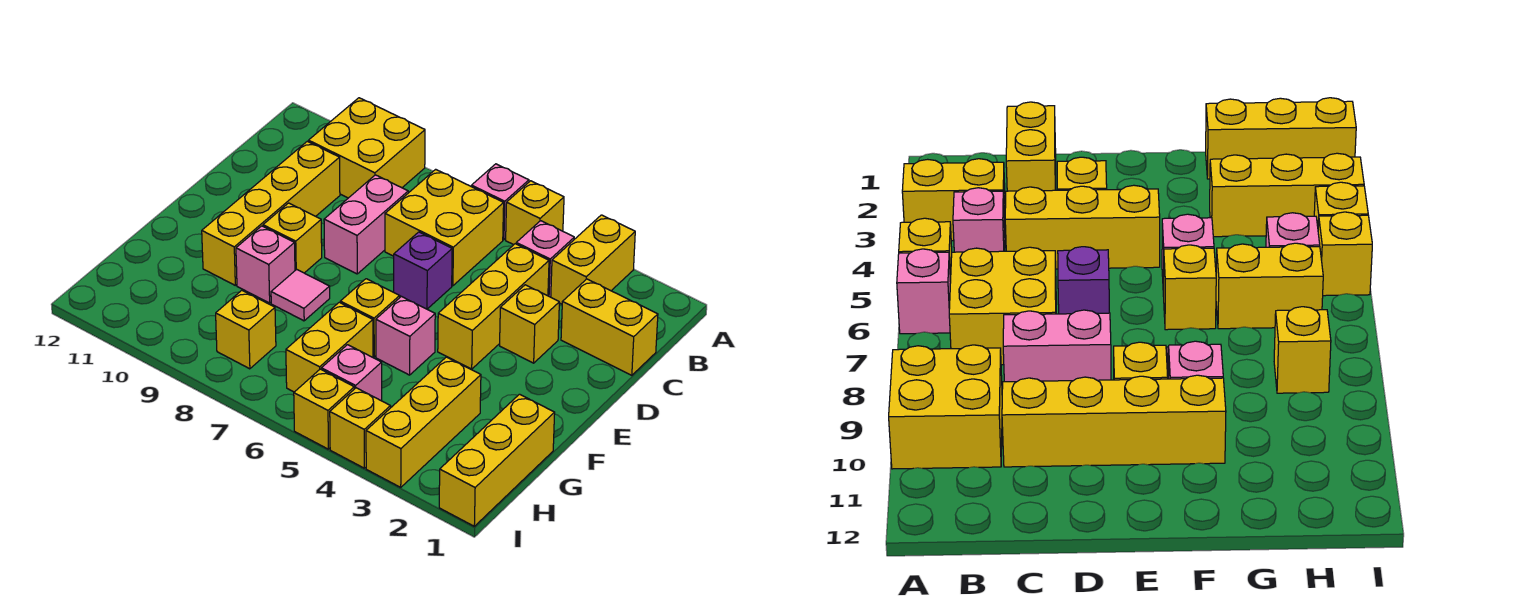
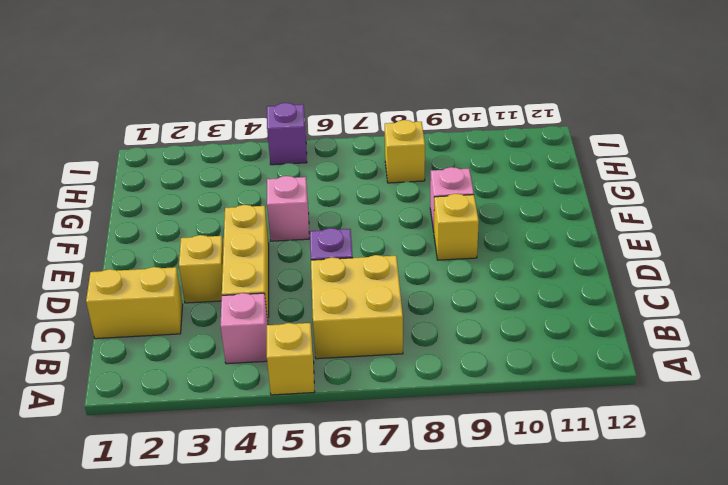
purple 1x1 brick [267,103,307,165] -> yellow 1x1 brick [294,369,354,449]
none -> yellow 1x2 brick [551,215,635,304]
none -> pink 1x1 brick [472,164,529,240]
none -> yellow 2x2 brick [308,98,425,198]

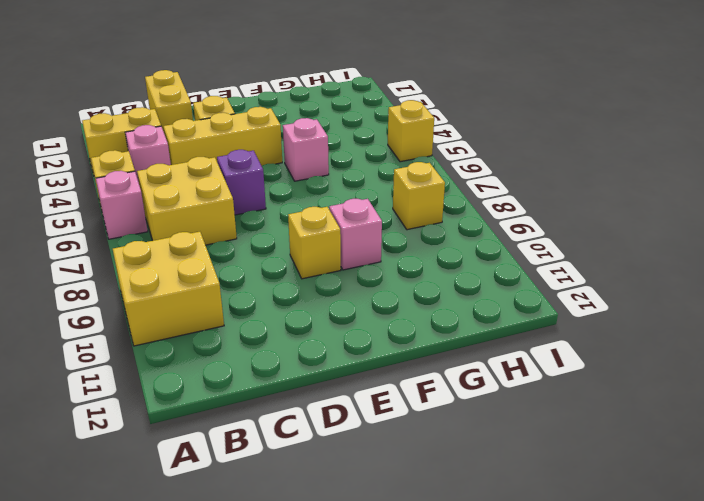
none -> pink 1x2 brick [324,175,408,274]
none -> yellow 1x4 brick [202,141,340,285]
none -> yellow 1x1 brick [340,279,400,357]

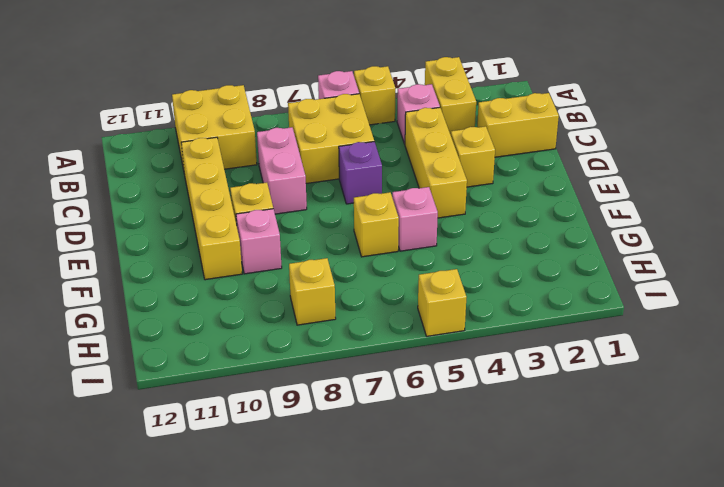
none -> pink 1x1 tile [271,269,330,321]
none -> yellow 1x3 brick [439,394,555,526]
none -> yellow 1x3 brick [366,357,481,487]

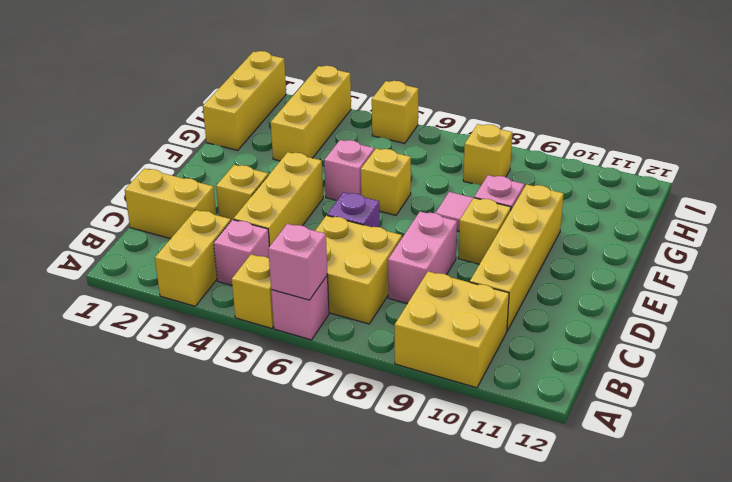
pink 1x1 brick [268,224,327,300] -> pink 1x1 brick moved to [321,345,382,401]
none -> yellow 1x2 brick [286,302,373,392]
none -> yellow 1x1 brick [330,388,391,468]

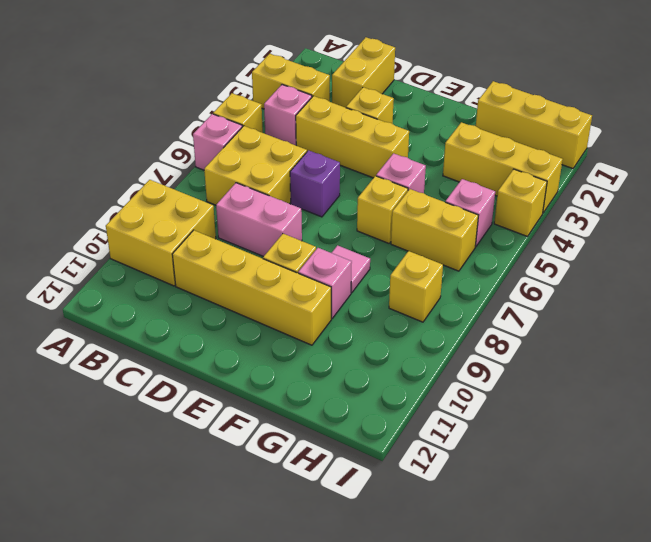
none -> yellow 1x1 brick [294,369,354,449]

